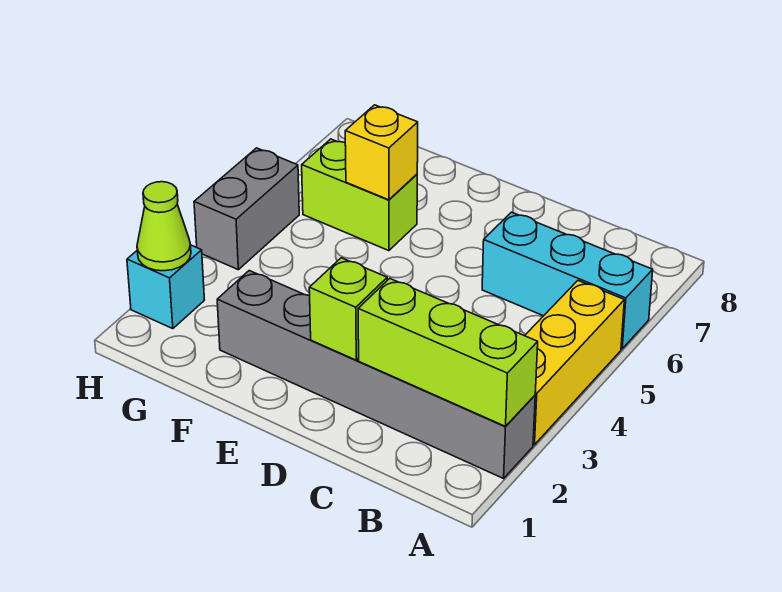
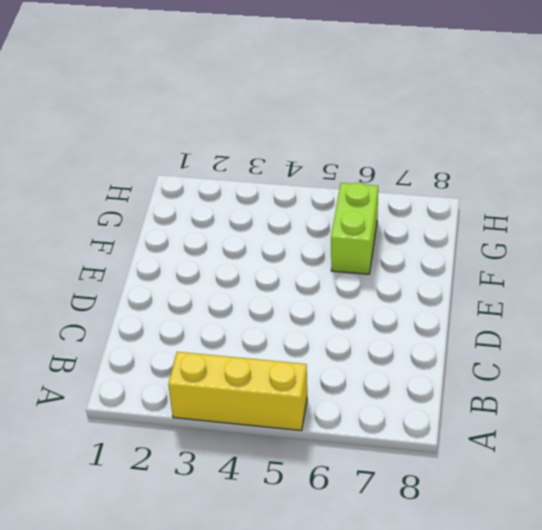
none -> grey 1x6 brick [217,271,535,478]
none -> cyan 1x3 brick [482,212,653,349]

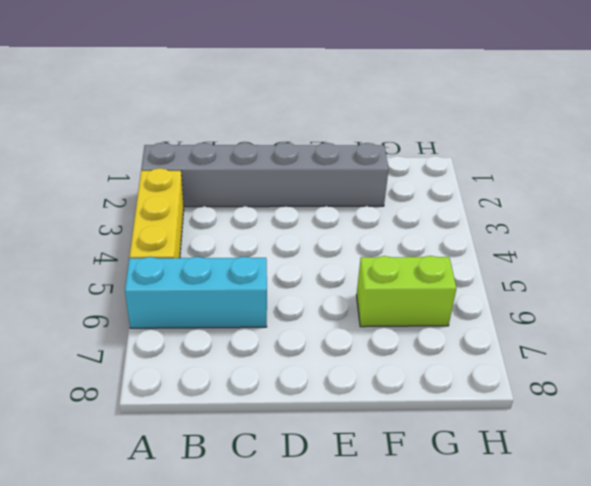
none -> cyan 1x1 brick [127,245,204,329]
none -> grey 1x2 brick [194,148,299,270]

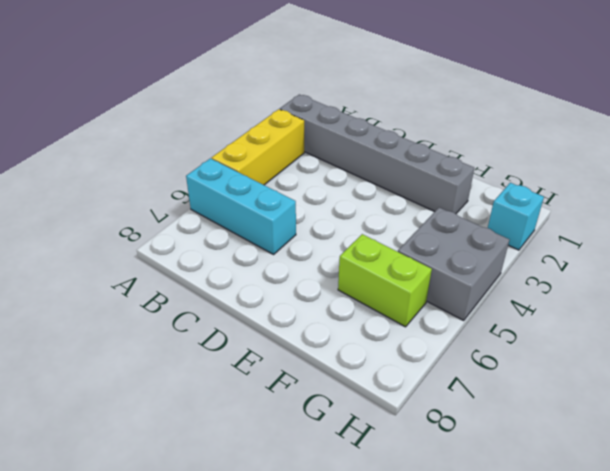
grey 2x2 brick [398,208,509,320] -> grey 1x2 brick [194,148,299,270]
none -> lime 1x3 brick [358,278,538,426]
none -> lime 1x1 brick [309,258,387,360]

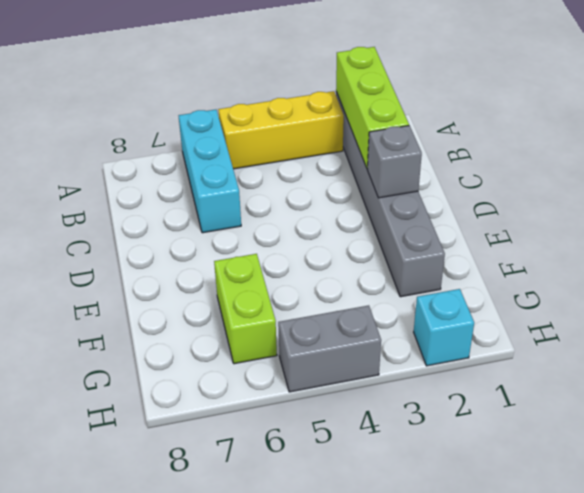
grey 1x1 brick [367,126,422,198] -> lime 1x1 brick [309,258,387,360]
none -> yellow 1x1 brick [345,105,418,200]
none -> lime 1x1 cone [137,182,191,271]

